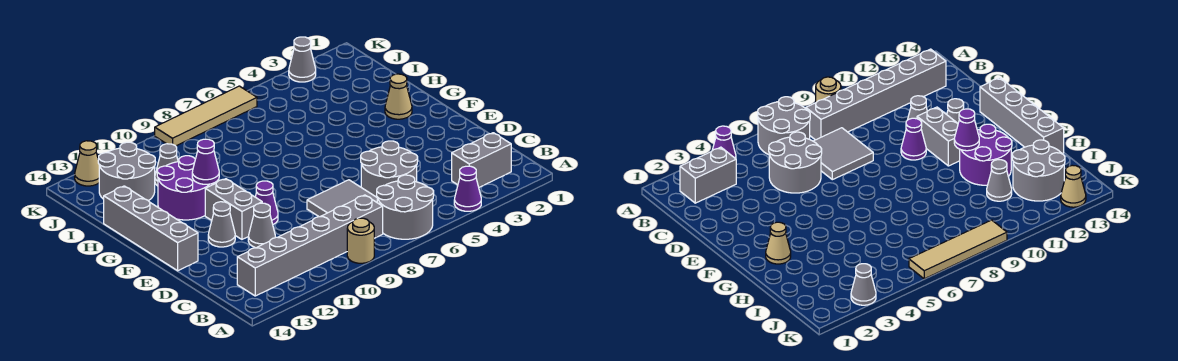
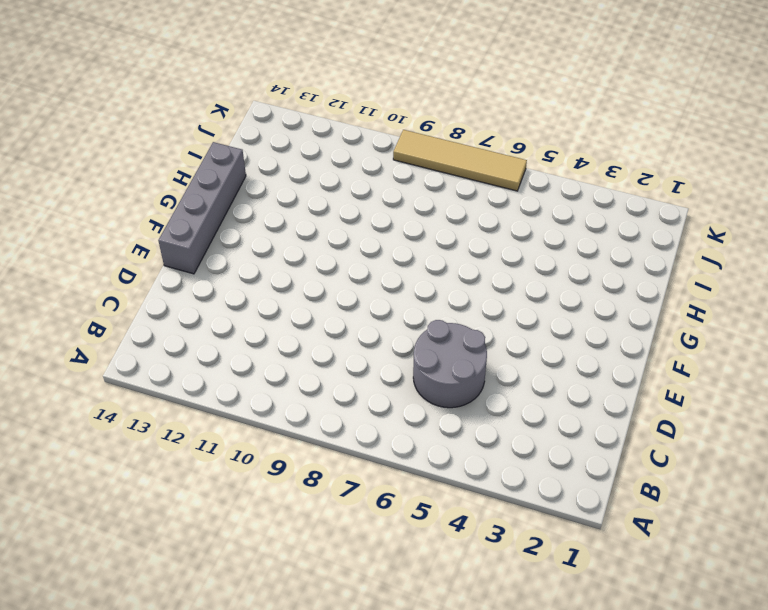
none -> purple 1x1 cone [454,166,481,211]
none -> grey 2x2 round brick [377,175,434,239]
none -> tan 1x1 round brick [347,218,374,263]

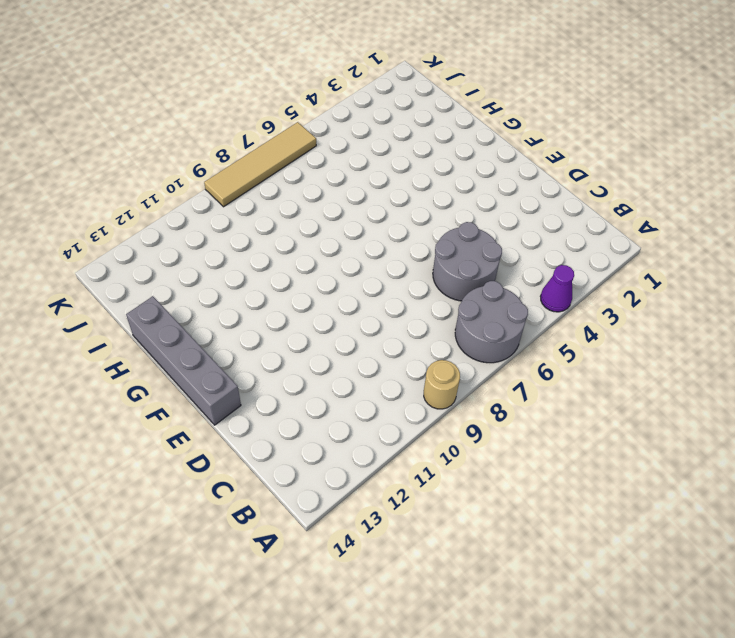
none -> grey 1x2 brick [452,133,511,187]
none -> grey 1x6 brick [237,195,383,296]
none -> grey 2x2 tile [307,180,377,217]

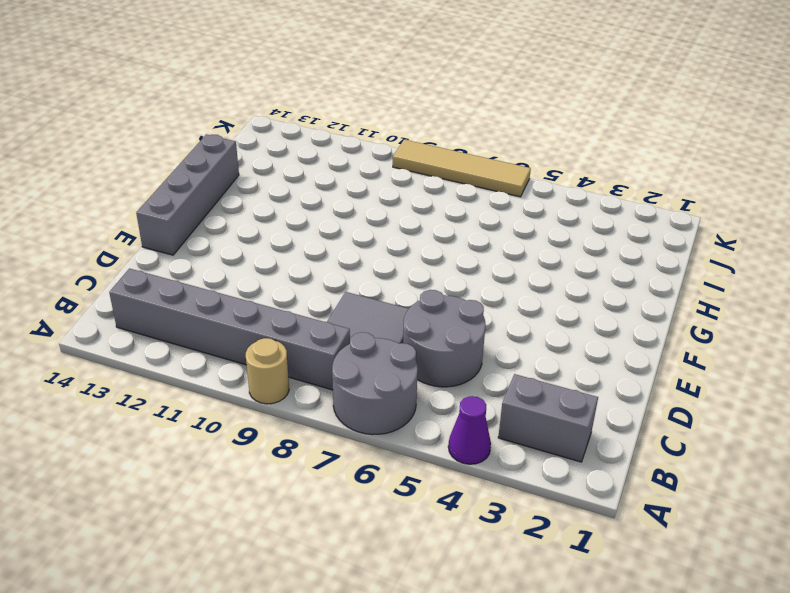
none -> grey 1x1 cone [248,203,275,248]
none -> purple 1x1 cone [255,181,278,224]
none -> grey 1x2 brick [205,179,262,239]

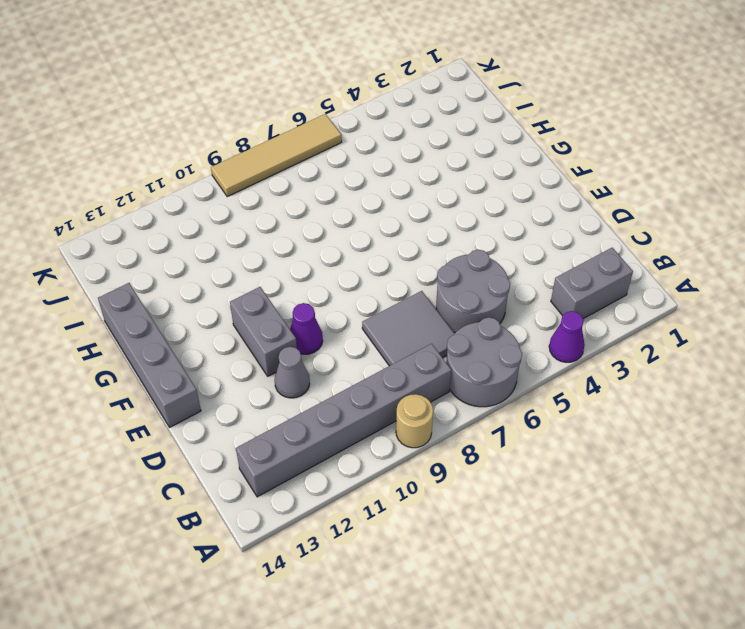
none -> grey 1x1 cone [208,202,235,247]
none -> tan 1x1 cone [385,74,412,119]
none -> purple 2x2 round brick [157,156,213,220]

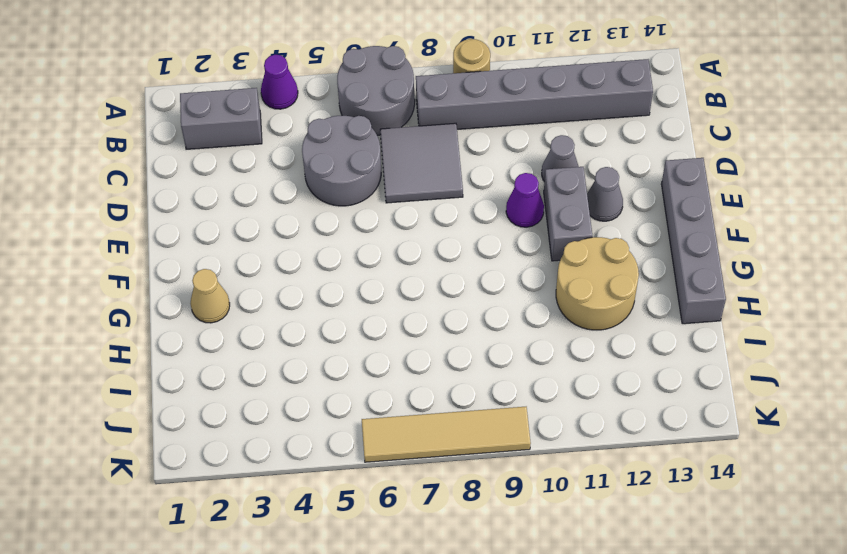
tan 2x2 round brick [556,237,639,330] -> purple 2x2 round brick [157,156,213,220]
none -> grey 1x1 cone [155,144,178,186]
none -> grey 2x2 round brick [98,142,155,201]
none -> grey 1x1 cone [289,37,316,82]

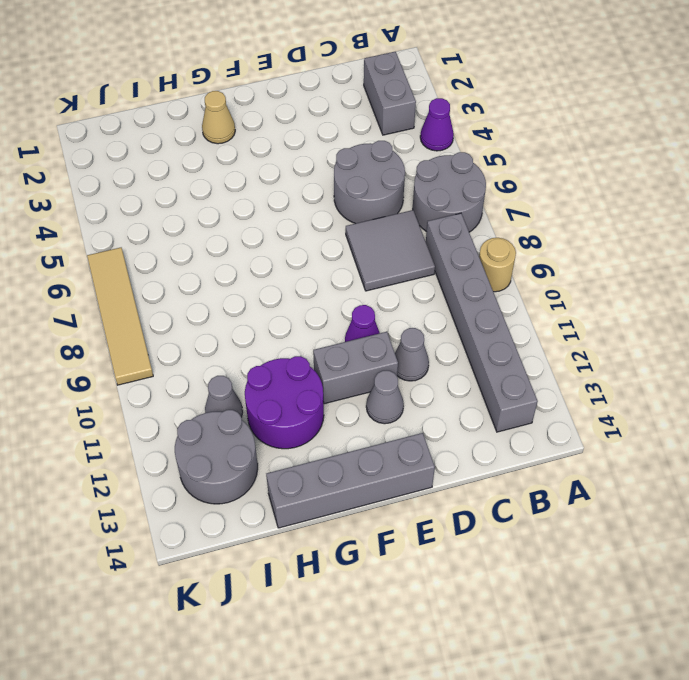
none -> grey 1x1 cone [289,37,316,82]
none -> tan 1x1 cone [75,141,99,186]
none -> purple 1x1 cone [192,139,219,184]

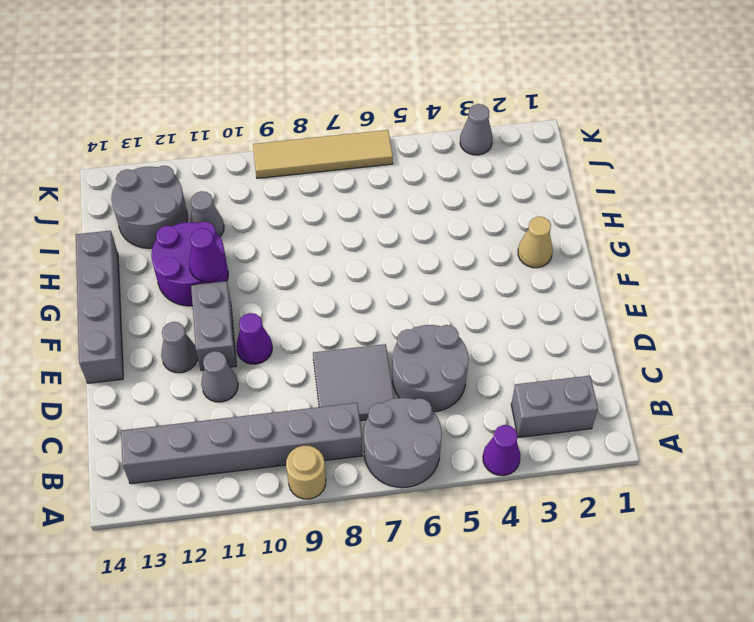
none -> tan 1x1 cone [75,141,99,186]

